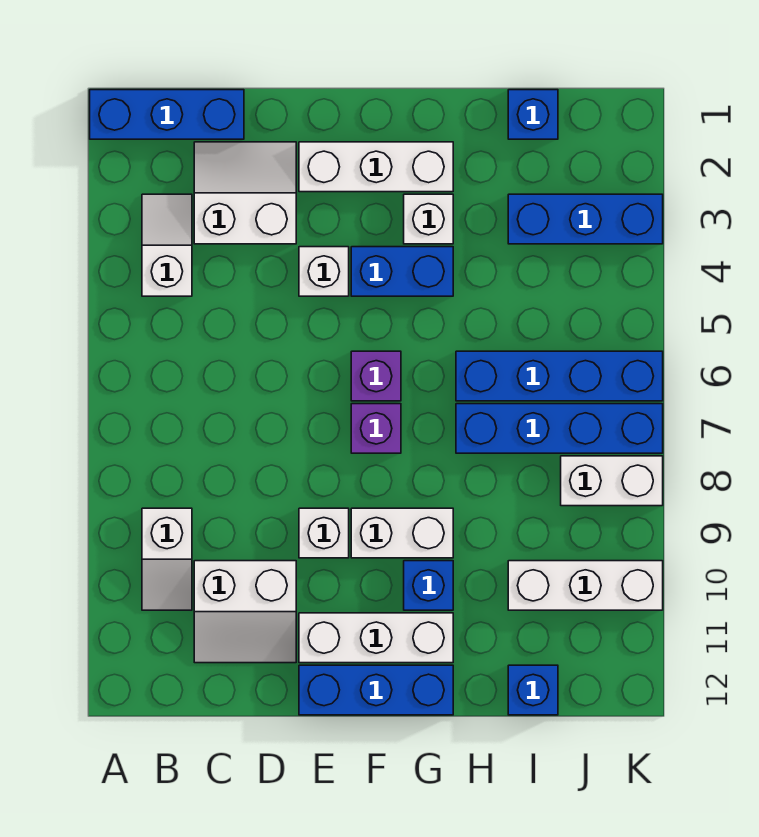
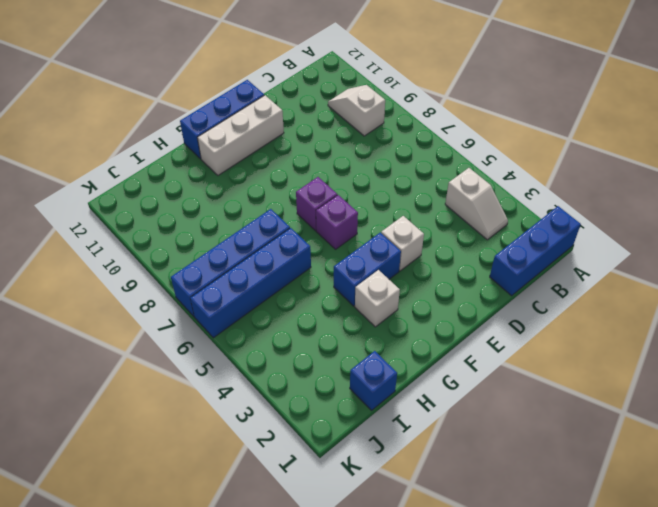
none -> white 2x2 slope [194,142,296,244]
none -> white 2x2 slope [194,561,296,663]
none -> white 1x3 brick [299,142,453,192]

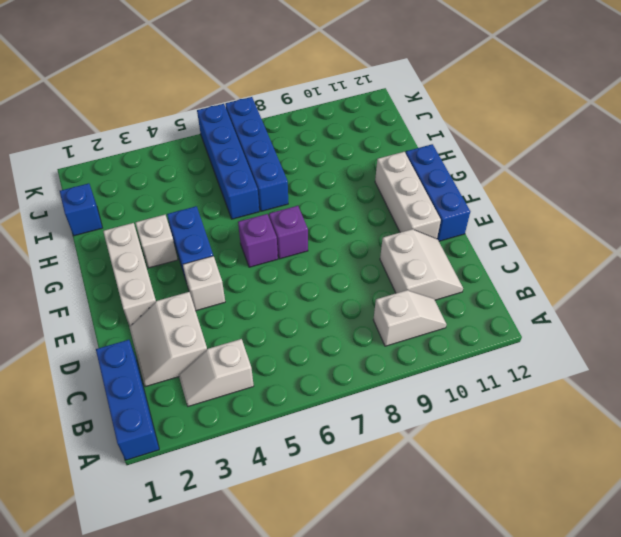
none -> white 1x1 brick [299,508,349,558]
none -> white 1x2 brick [351,508,453,558]
none -> blue 1x1 brick [404,561,453,610]

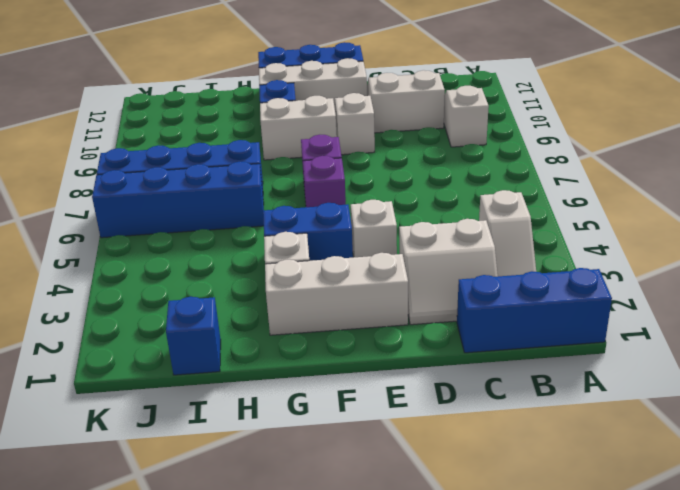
none -> blue 1x3 brick [508,194,663,244]
none -> white 1x3 brick [508,561,663,610]
none -> blue 1x1 brick [508,665,558,715]

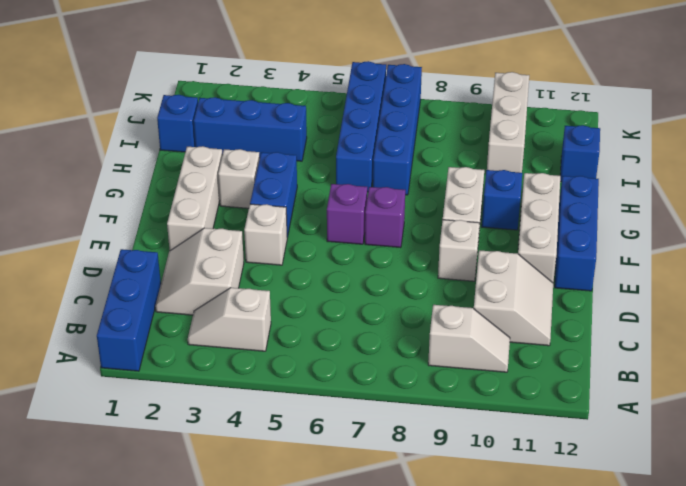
blue 1x3 brick [194,97,307,161] -> blue 1x3 brick turned to [508,194,663,244]
none -> white 1x2 brick [561,456,663,506]

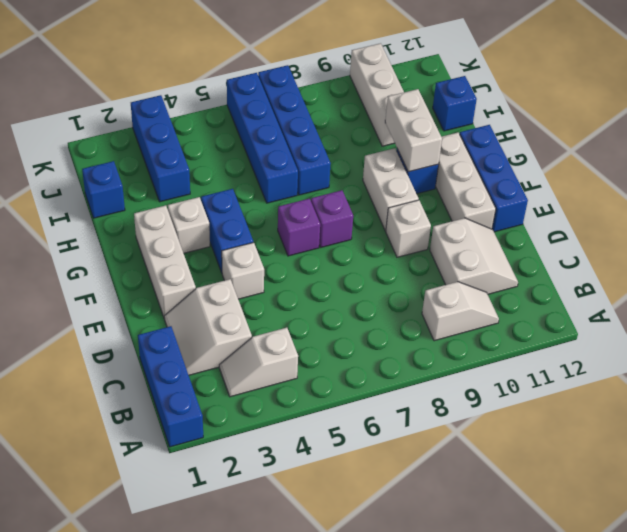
white 1x2 brick [385,89,442,172] -> white 1x2 brick moved to [561,456,663,506]

